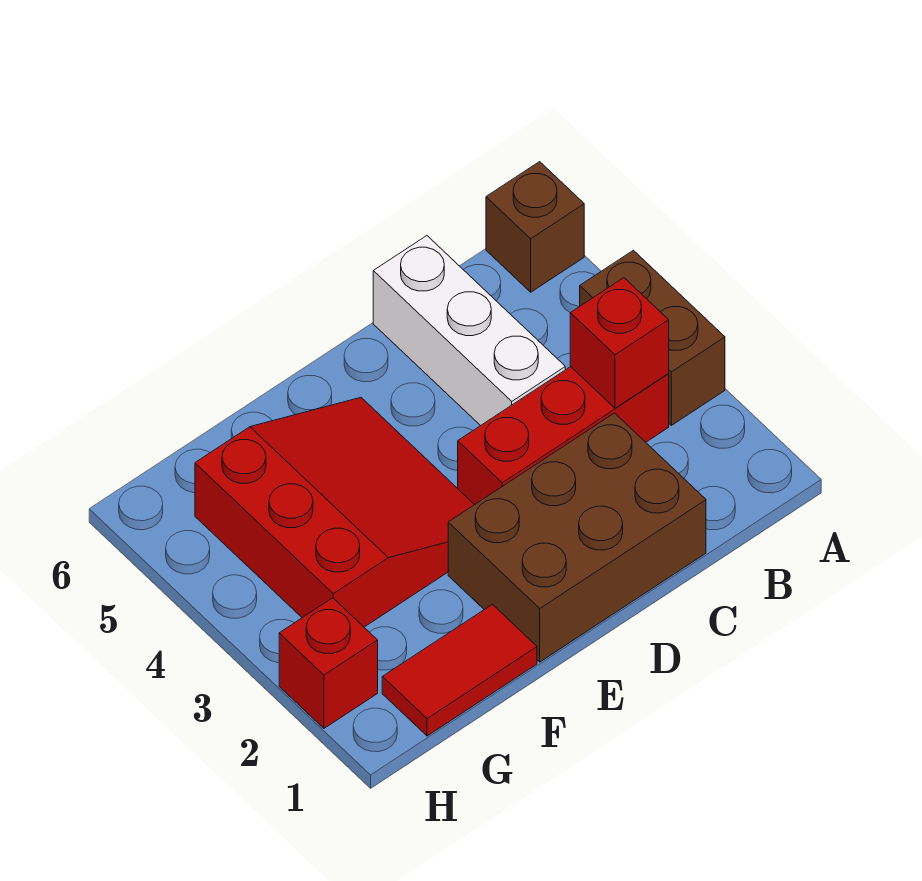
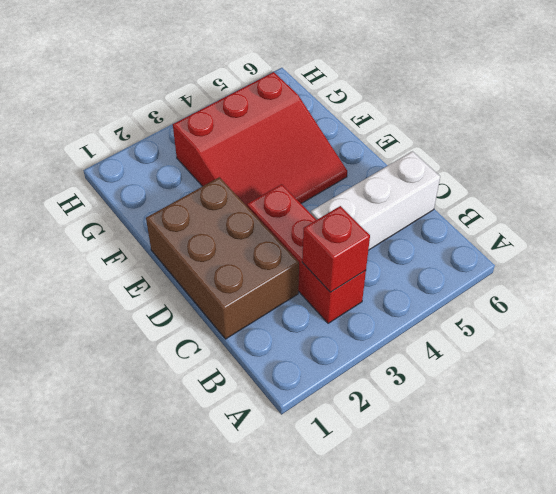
none -> brown 1x2 brick [580,250,725,425]
none -> brown 1x1 brick [486,162,584,292]

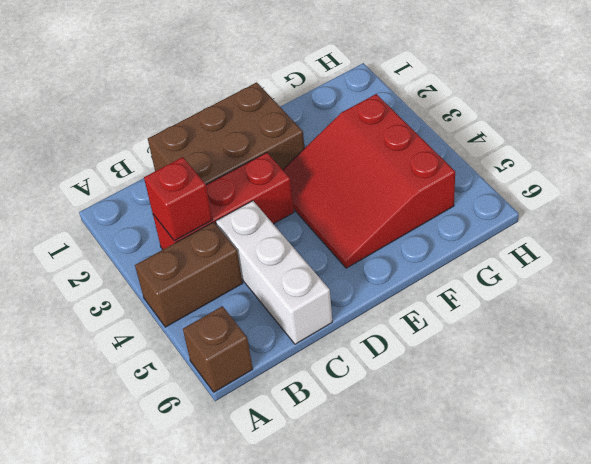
brown 1x2 brick [135,222,243,327] -> brown 1x2 brick turned to [580,250,725,425]
none -> red 1x2 tile [382,604,537,736]
none -> red 1x1 brick [279,598,378,728]

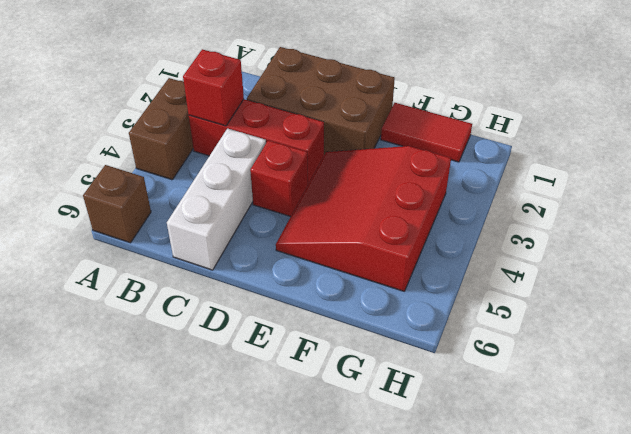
red 1x1 brick [250,140,308,217] -> red 1x1 brick moved to [279,598,378,728]

